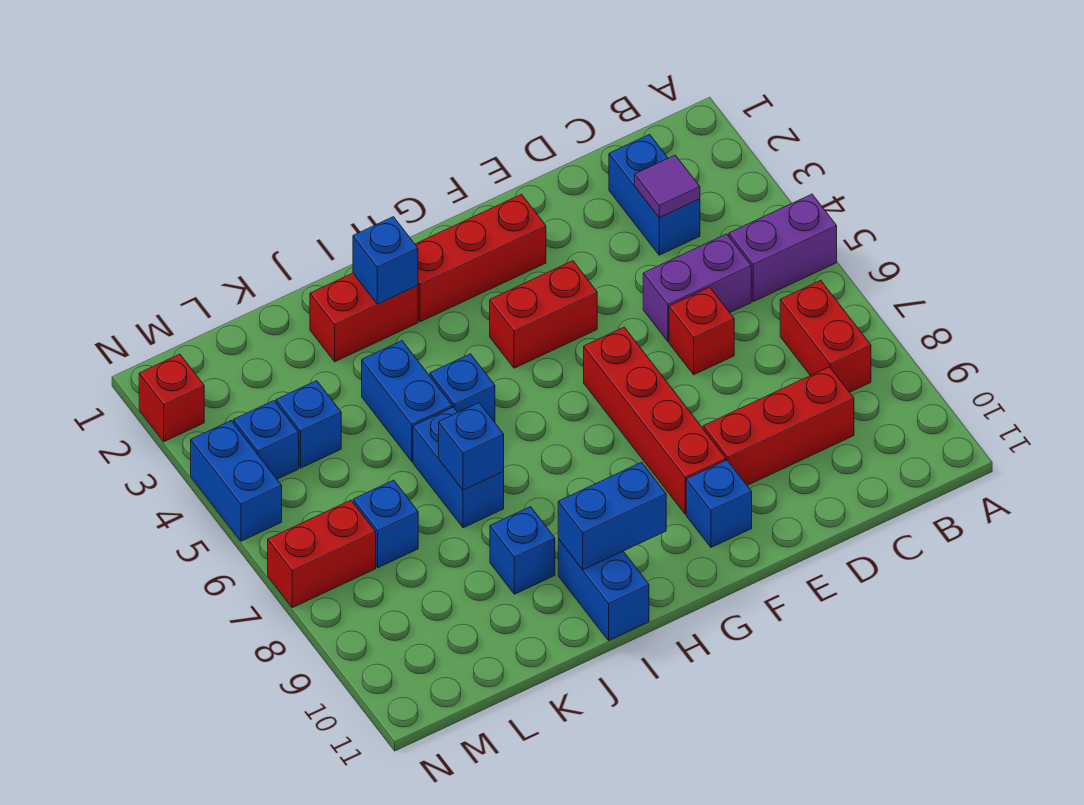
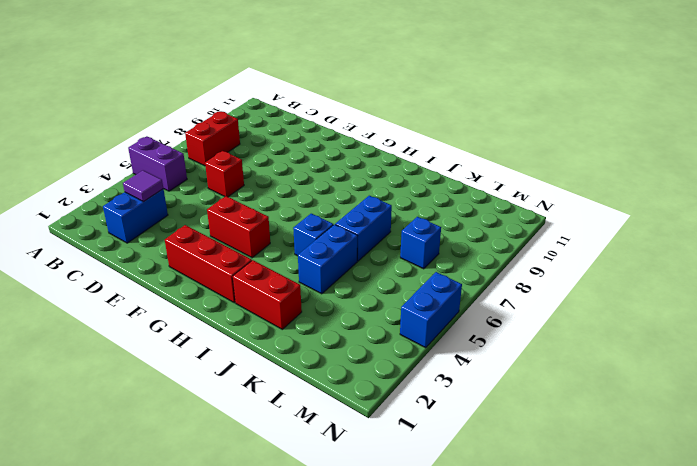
none -> purple 1x2 brick [643,234,751,341]
none -> red 1x3 brick [703,367,854,485]
none -> red 1x4 brick [584,327,726,514]

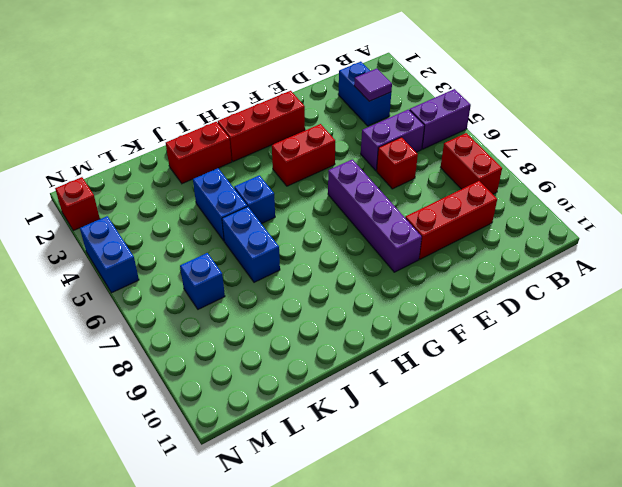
purple 1x4 brick [328,159,422,272] -> red 1x4 brick [584,327,726,514]
none -> blue 1x1 brick [686,460,752,547]
none -> blue 1x2 brick [558,539,649,640]
none -> blue 1x1 brick [490,507,555,594]

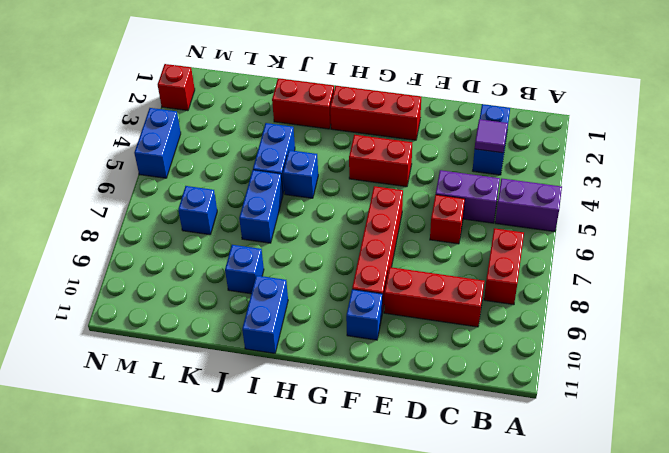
none -> blue 1x1 brick [276,381,341,468]
none -> blue 1x1 brick [233,401,299,479]
none -> red 1x2 brick [268,500,376,608]

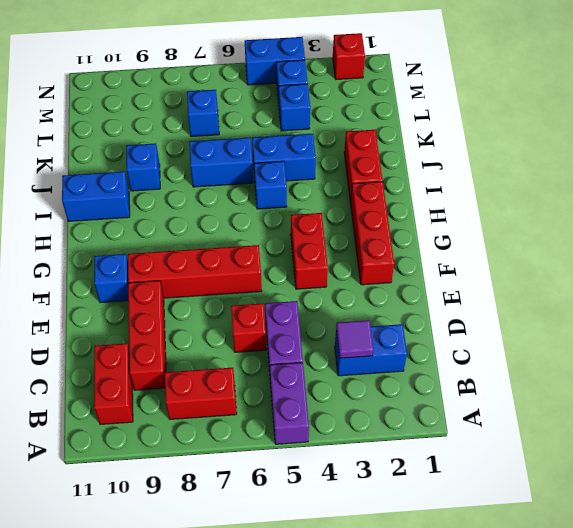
red 1x2 brick [94,343,133,424] -> red 1x2 brick moved to [268,500,376,608]
none -> blue 1x2 brick [558,462,666,570]
none -> blue 1x1 brick [353,217,418,304]
none -> blue 1x1 brick [439,403,504,490]

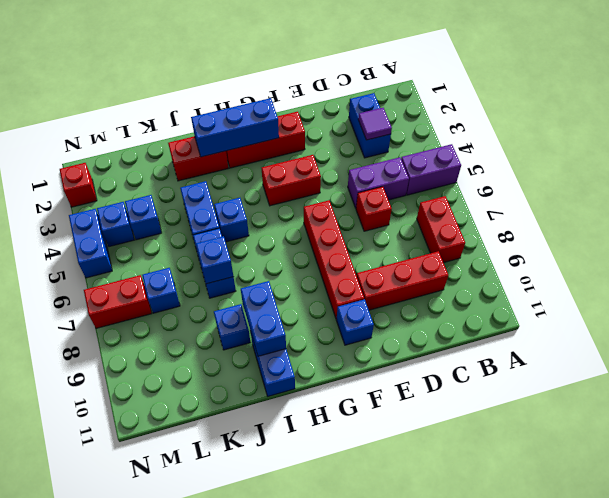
blue 1x3 brick [191,98,279,157] -> blue 1x1 brick [353,217,418,304]
blue 1x2 brick [241,281,286,356] -> blue 1x2 brick turned to [558,462,666,570]

